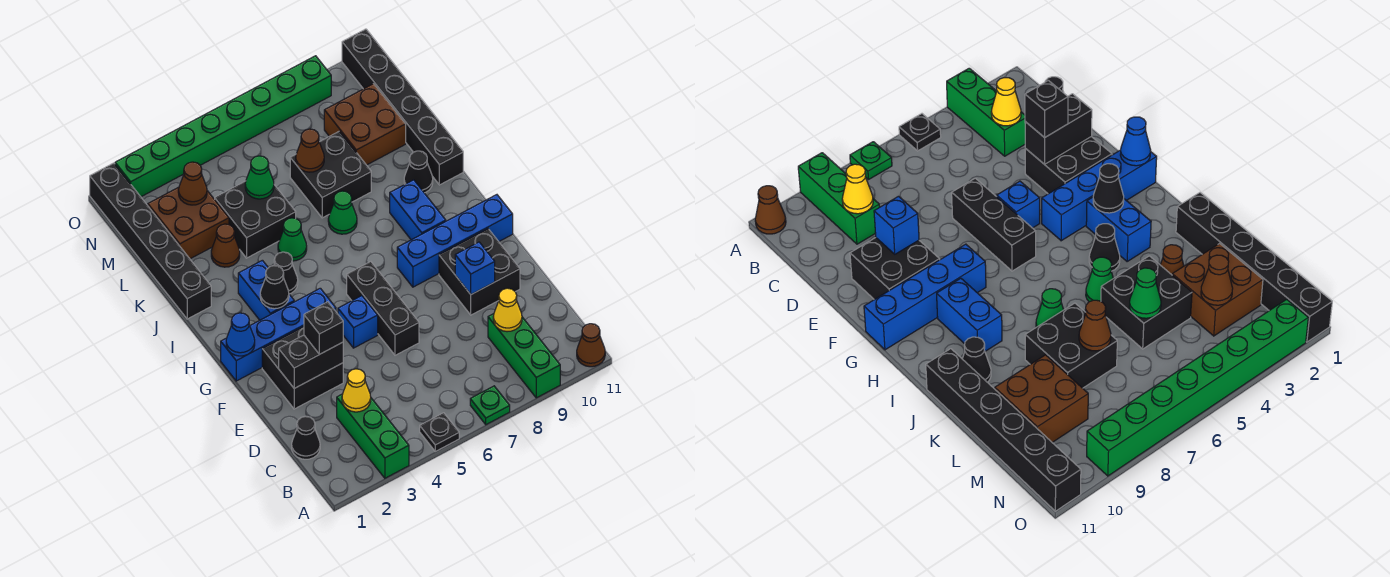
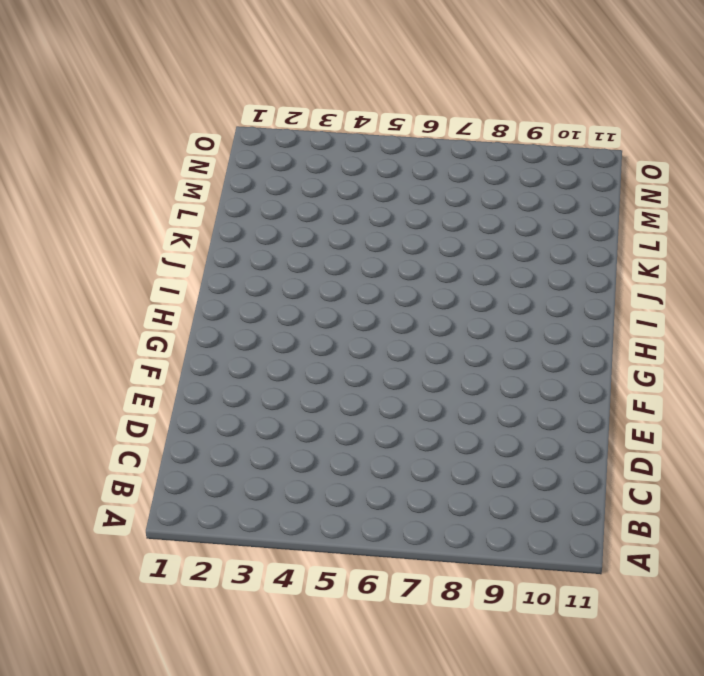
none -> green 1x3 brick [337,394,409,478]
none -> black 1x1 plate [420,413,459,451]
none -> green 1x1 plate [470,386,510,425]
none -> green 1x3 brick [488,314,560,398]

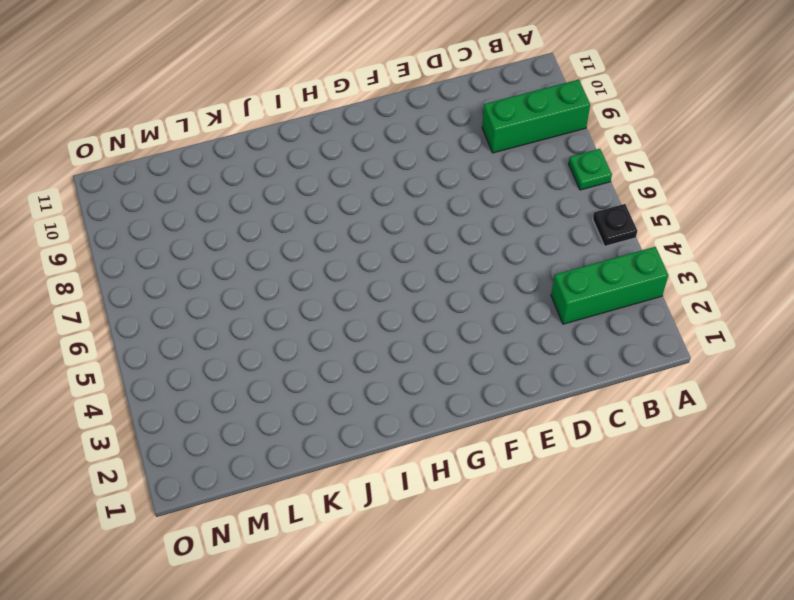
none -> brown 1x1 cone [577,324,605,367]
none -> black 1x1 cone [292,416,320,459]
none -> black 2x2 brick [262,326,343,409]
none -> black 1x3 brick [347,262,419,355]

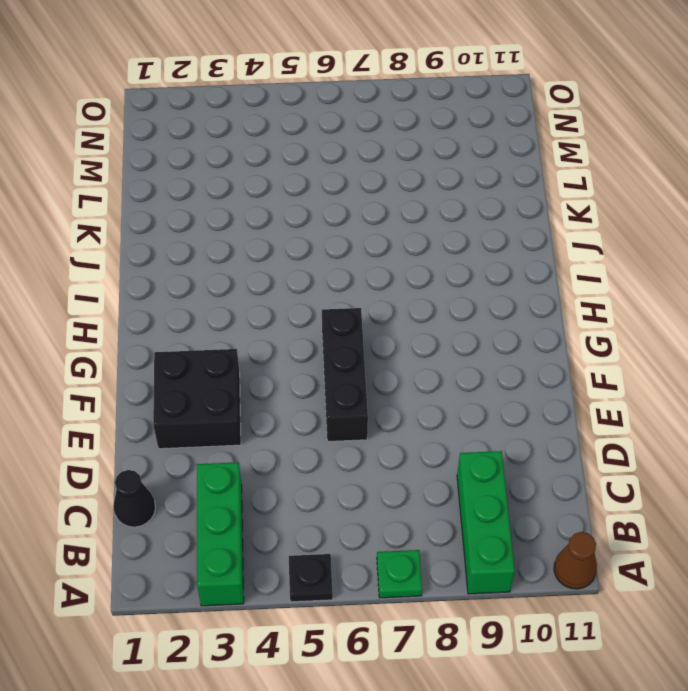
none -> black 2x2 brick [439,229,520,315]
none -> blue 1x1 brick [338,296,378,348]
none -> blue 1x4 brick [221,288,336,381]
none -> blue 1x4 brick [397,195,513,287]

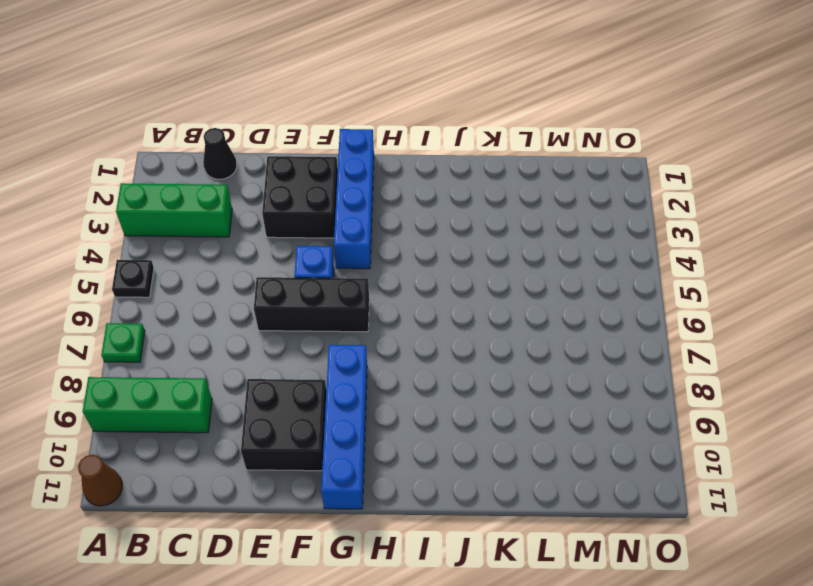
none -> blue 1x2 brick [238,260,294,320]
none -> blue 1x2 brick [390,180,446,240]
none -> black 1x1 cone [274,252,298,294]
none -> black 1x6 brick [90,163,211,319]

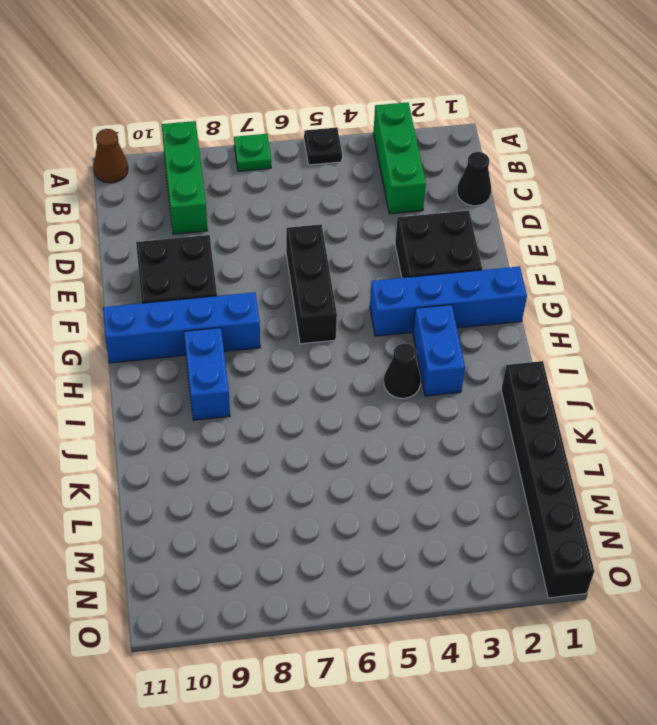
none -> blue 1x1 brick [338,296,378,348]
none -> green 1x1 cone [278,218,307,261]
none -> green 1x1 cone [328,191,357,234]
none -> black 1x1 cone [404,151,433,193]

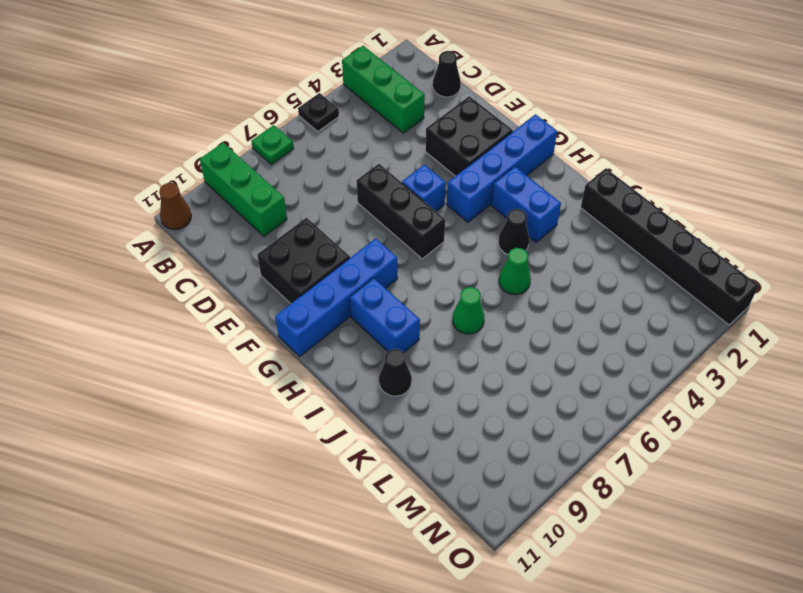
none -> black 1x6 brick [342,29,463,185]
none -> brown 1x1 cone [211,224,240,267]
none -> black 2x2 brick [215,181,296,258]
none -> black 2x2 brick [290,131,371,218]

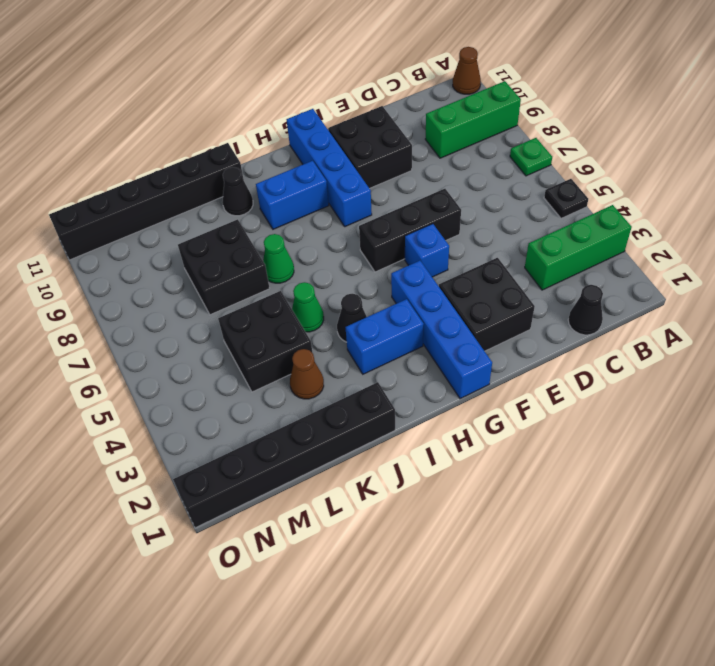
none -> brown 2x2 brick [148,187,229,259]
none -> brown 2x2 brick [324,84,406,165]
none -> green 1x8 brick [115,56,331,197]
none -> yellow 1x1 cone [342,369,371,412]

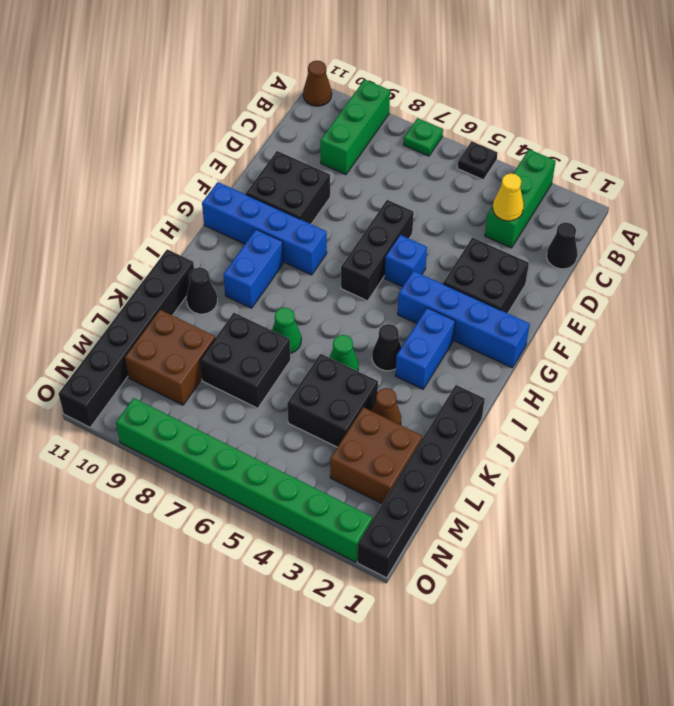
none -> yellow 1x1 cone [493,288,522,332]
none -> black 1x2 brick [279,335,343,388]
none -> blue 1x1 brick [455,242,495,294]
none -> blue 1x1 cone [226,313,255,356]

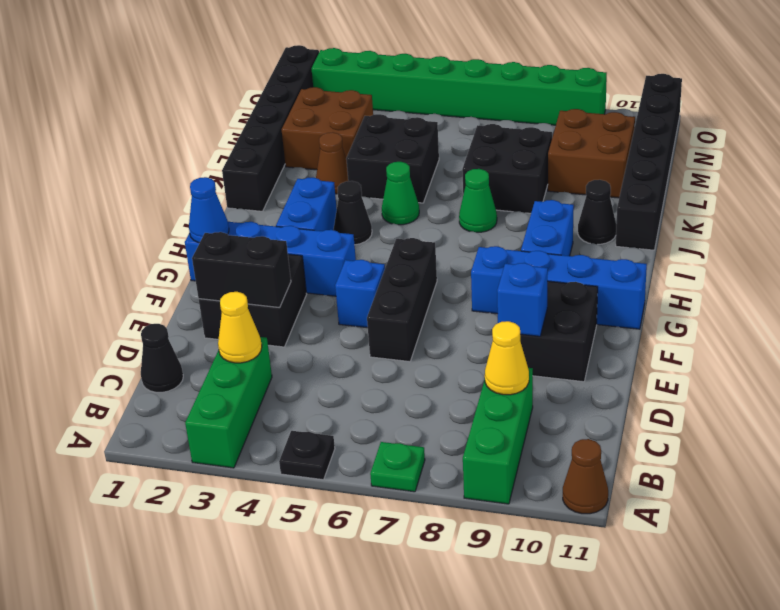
none -> black 1x1 cone [260,265,289,309]
none -> green 1x1 cone [245,156,274,199]
none -> brown 1x1 cone [296,129,324,172]
none -> brown 1x1 cone [178,162,207,205]

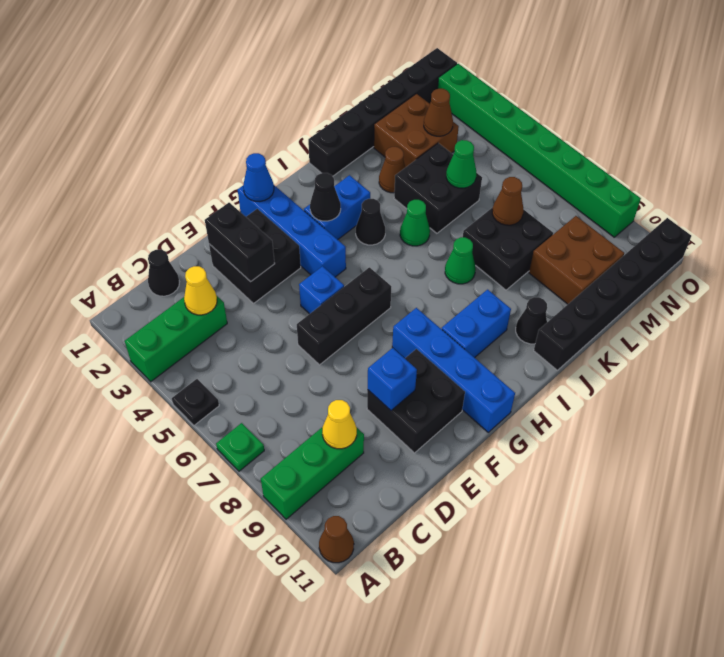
none -> black 1x1 brick [304,302,343,354]

